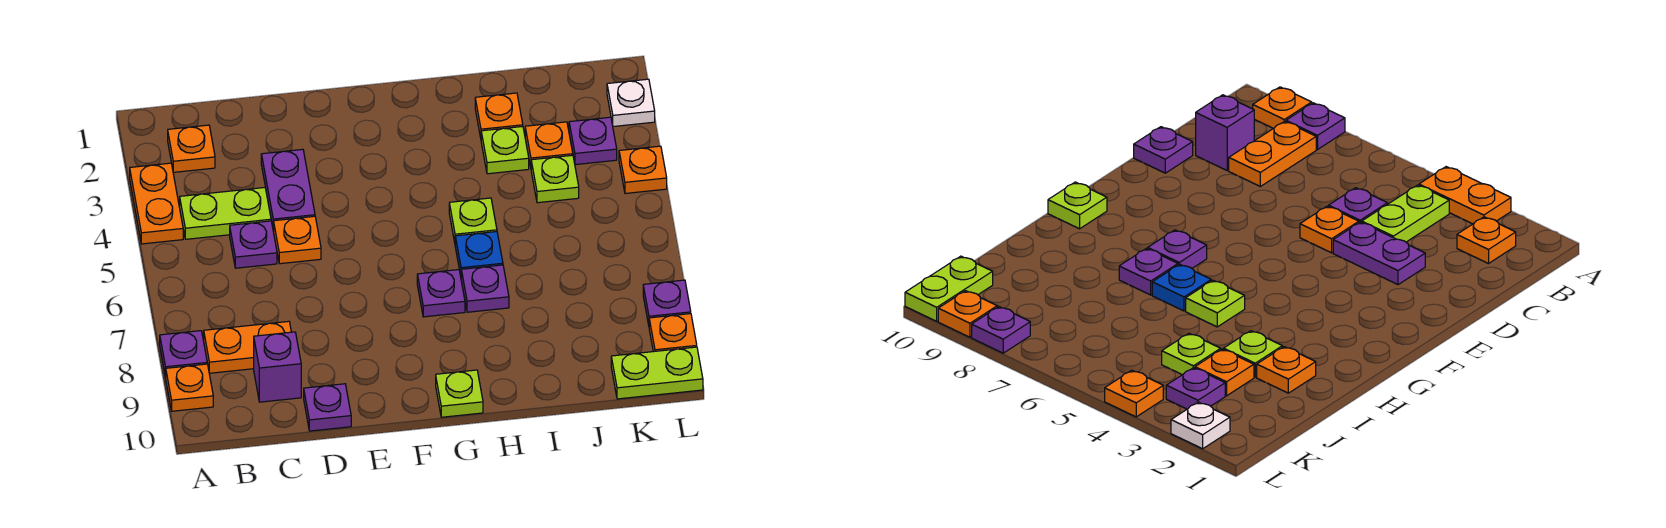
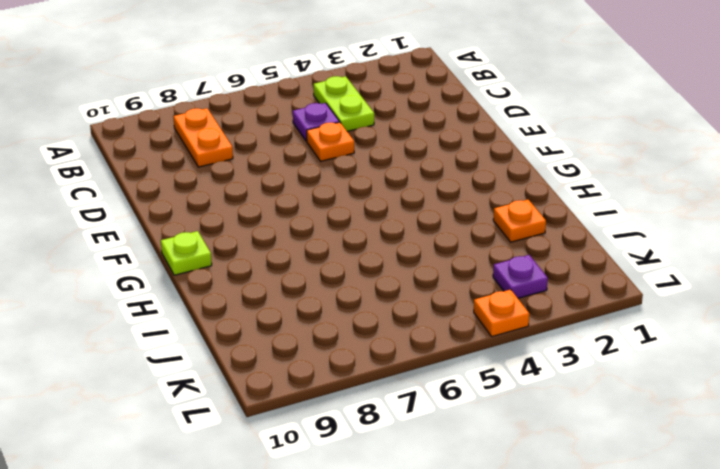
none -> orange 1x2 plate [130,163,183,244]
none -> purple 1x1 plate [160,331,207,378]
none -> orange 1x1 plate [166,364,213,411]

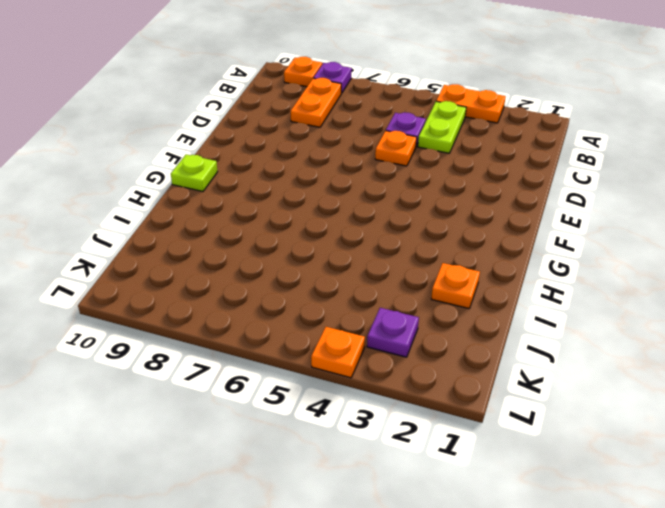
none -> orange 1x1 plate [168,125,215,172]
none -> purple 1x1 brick [254,332,301,402]
none -> purple 1x2 plate [261,149,315,230]

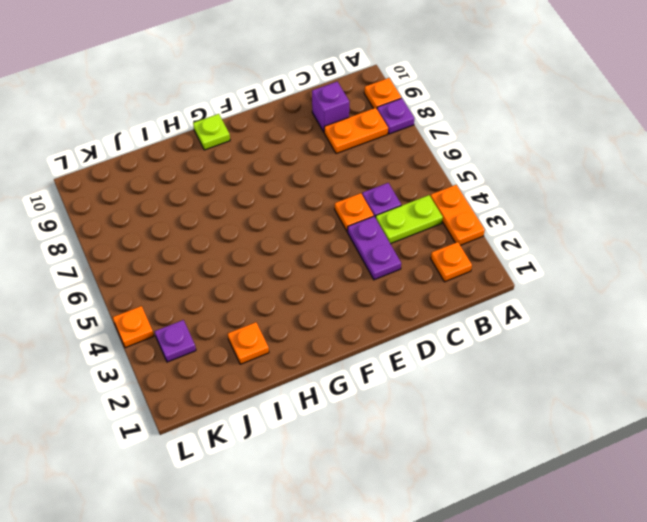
none -> purple 1x1 plate [304,384,351,431]
none -> purple 1x1 plate [417,270,465,317]
none -> lime 1x1 plate [449,198,497,242]

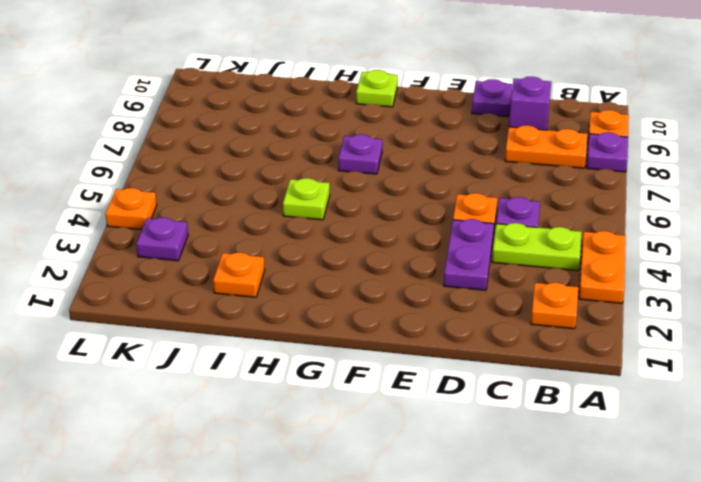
none -> blue 1x1 plate [455,232,503,276]
none -> purple 1x1 plate [461,265,509,312]
none -> lime 1x1 plate [481,127,529,174]

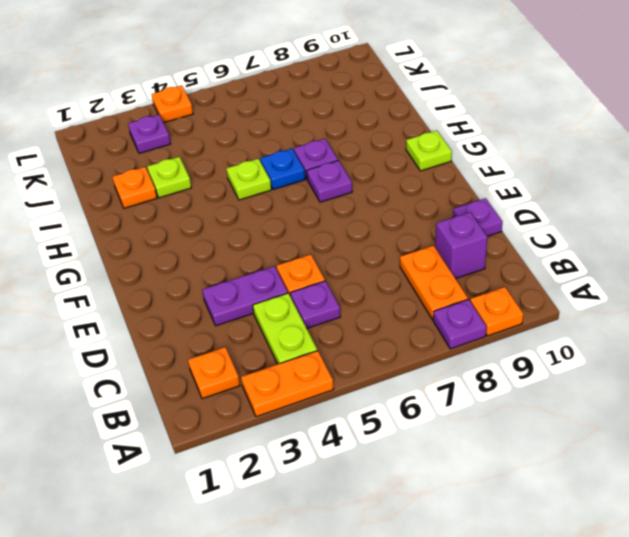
none -> orange 1x1 plate [525,122,573,167]
none -> lime 1x1 plate [531,155,579,203]
none -> lime 1x2 plate [611,347,703,399]

